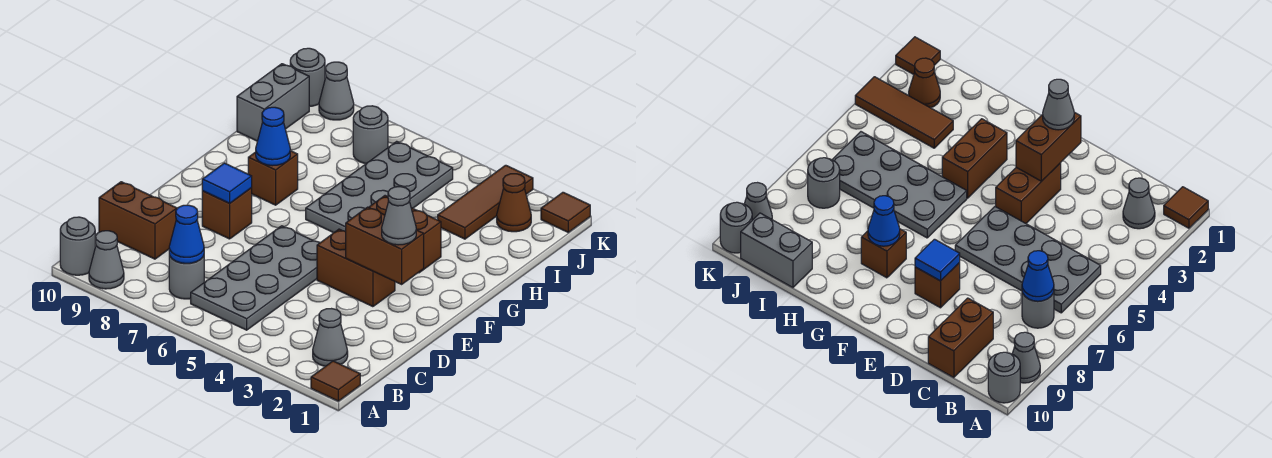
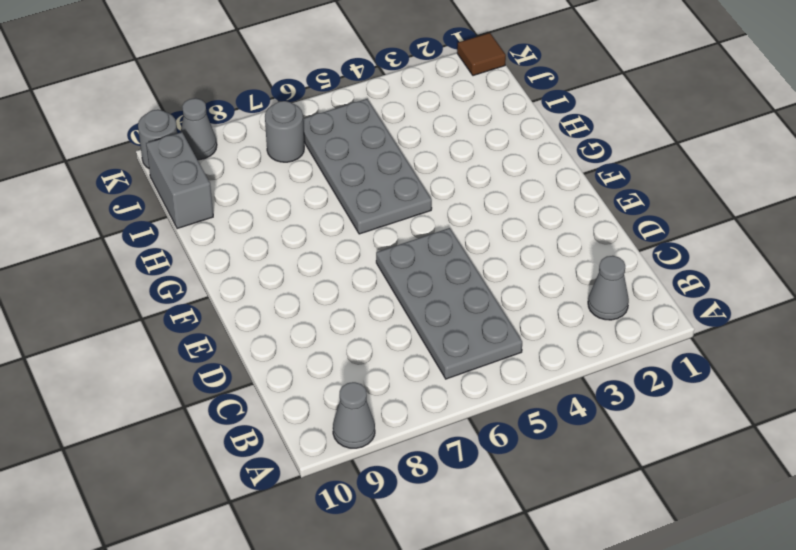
none -> brown 1x1 tile [311,361,360,401]
none -> grey 1x1 round brick [60,217,95,275]
none -> grey 1x1 round brick [169,255,204,299]

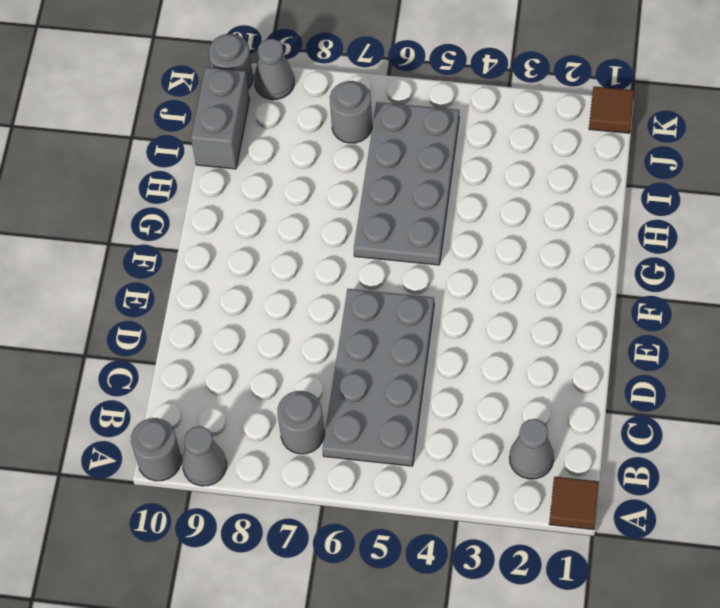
none -> brown 1x2 brick [99,182,177,259]
none -> brown 1x2 brick [317,229,395,307]
none -> brown 1x1 brick [202,188,252,239]

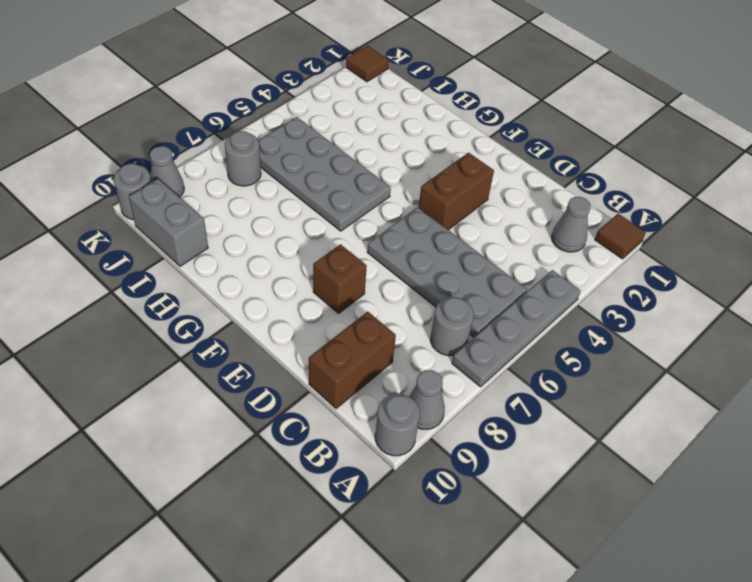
grey 1x4 plate [452,270,581,387] -> none
none -> brown 1x2 brick [369,196,441,273]
none -> brown 1x1 brick [248,151,298,205]
none -> brown 1x3 tile [438,165,533,239]

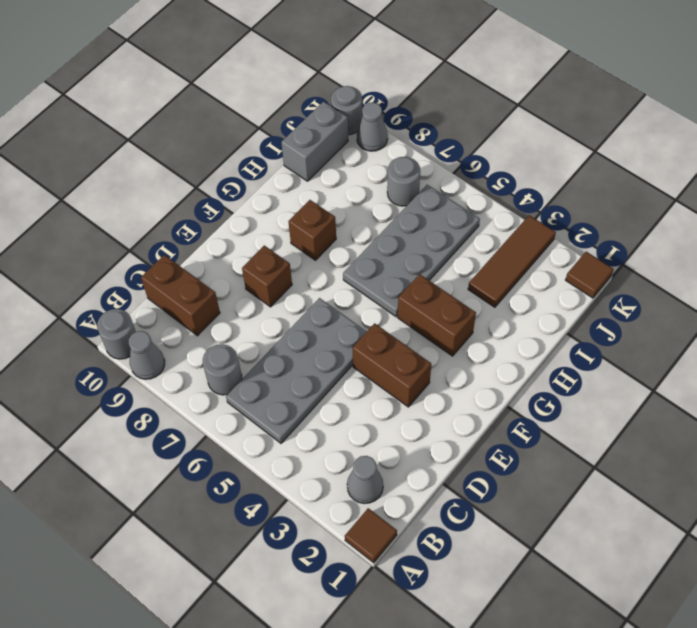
none -> brown 1x1 cone [497,174,531,232]
none -> blue 1x1 cone [169,205,204,263]
none -> brown 1x2 brick [346,207,424,284]

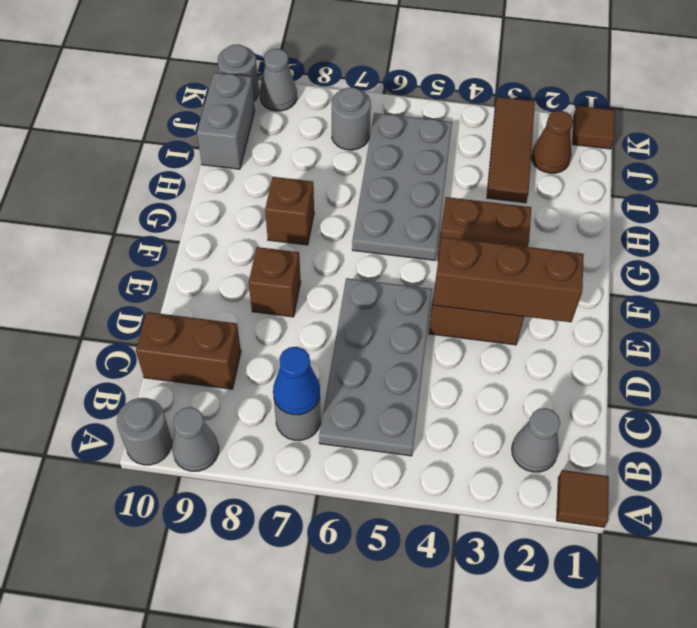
brown 1x3 brick [433,237,584,322] -> brown 1x2 brick [346,207,424,284]
none -> blue 1x1 tile [202,163,252,203]
none -> blue 1x1 cone [256,107,290,166]
none -> grey 1x1 cone [382,187,416,245]

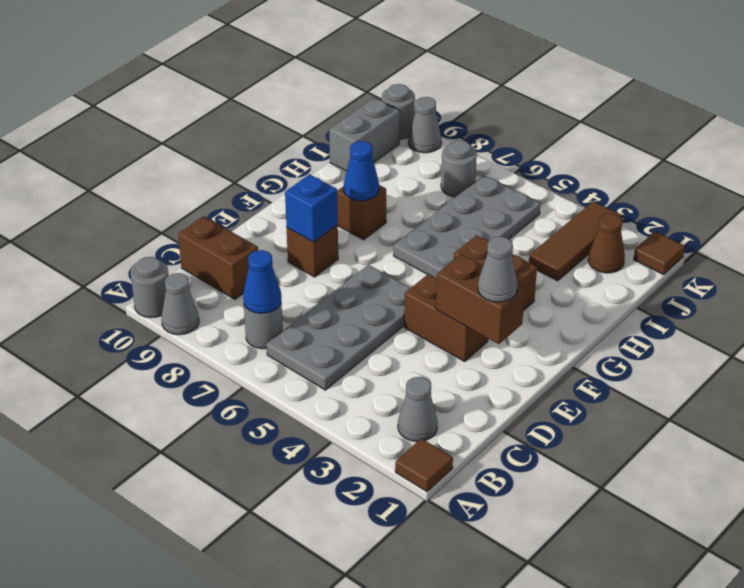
blue 1x1 brick [285,174,338,242] -> blue 1x1 tile [202,163,252,203]

